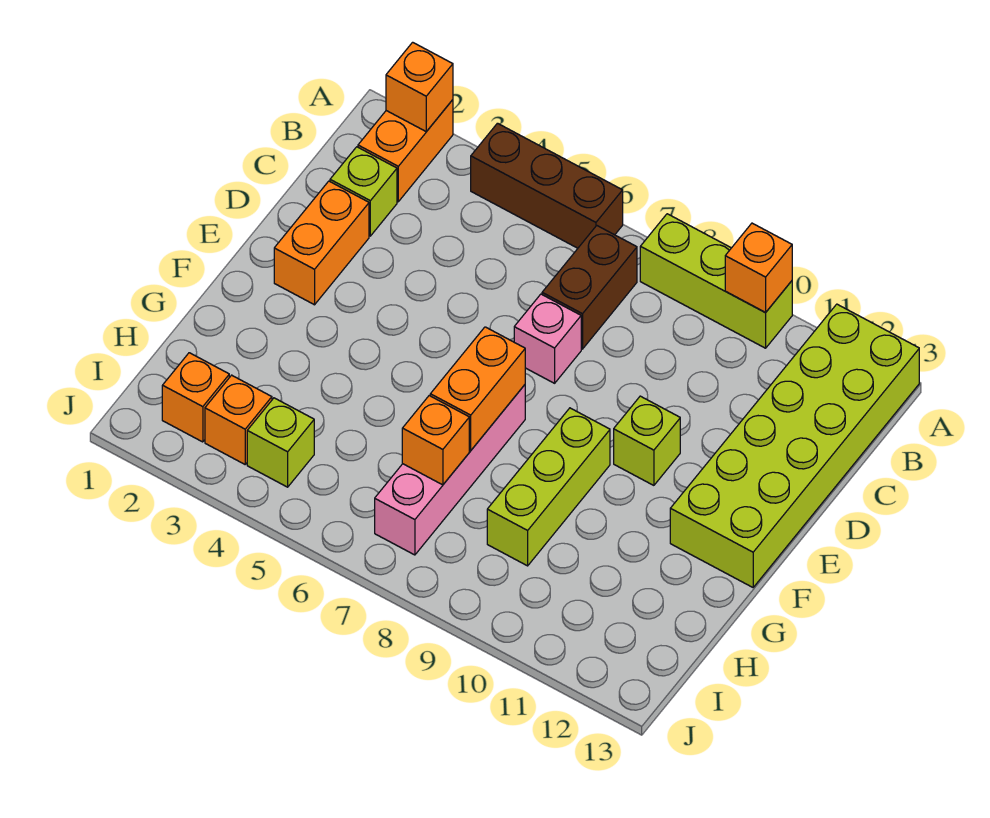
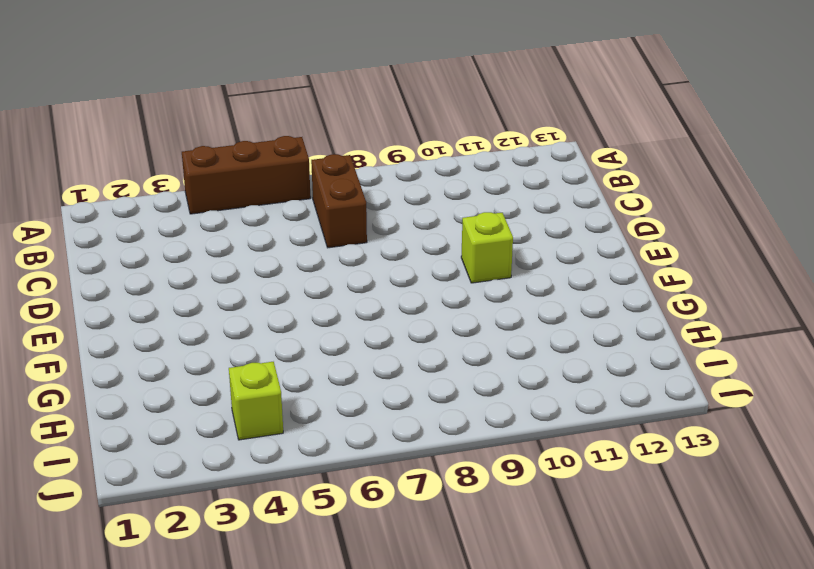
none -> orange 1x2 brick [358,100,453,202]
none -> lime 1x3 brick [640,214,792,348]
none -> lime 2x6 brick [670,304,919,587]

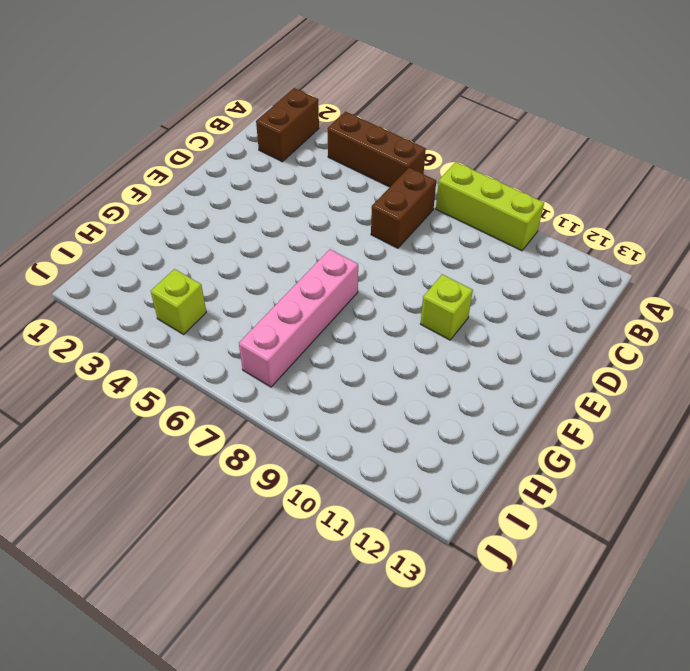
brown 1x2 brick [256,88,319,162] -> orange 1x2 brick [358,100,453,202]
none -> lime 2x6 brick [670,304,919,587]
none -> lime 1x1 brick [330,147,397,236]
none -> orange 1x2 brick [274,181,369,305]

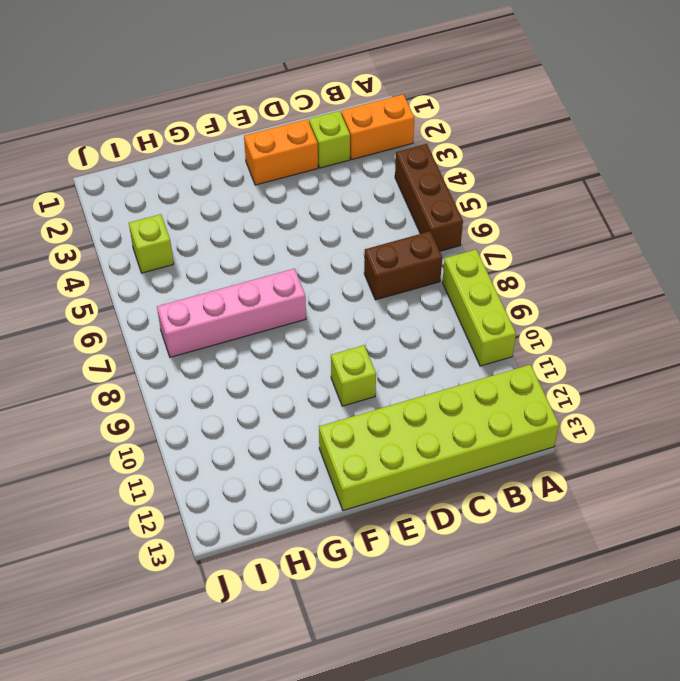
none -> pink 1x1 brick [514,294,581,383]
none -> lime 1x3 brick [487,408,610,566]
none -> orange 1x1 brick [162,353,229,442]

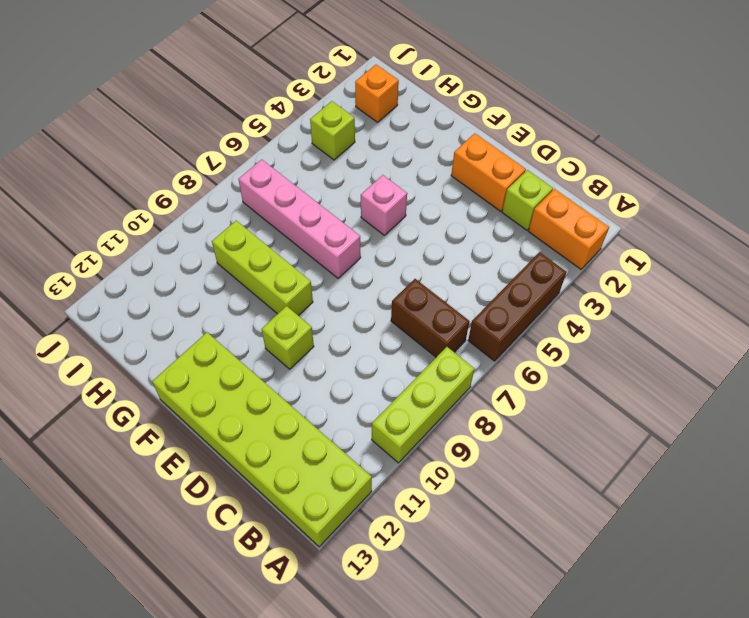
pink 1x1 brick [361,175,407,235] -> pink 1x1 brick moved to [514,294,581,383]
none -> orange 1x1 brick [205,375,272,464]
none -> orange 1x1 brick [386,42,453,132]
none -> orange 1x1 brick [725,223,792,313]

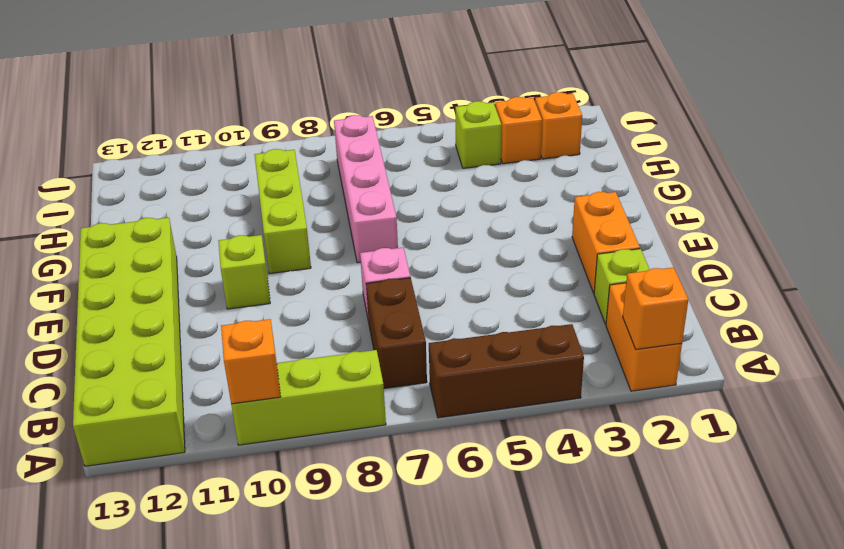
none -> orange 1x2 brick [430,327,525,450]
none -> orange 1x1 brick [402,396,469,485]

